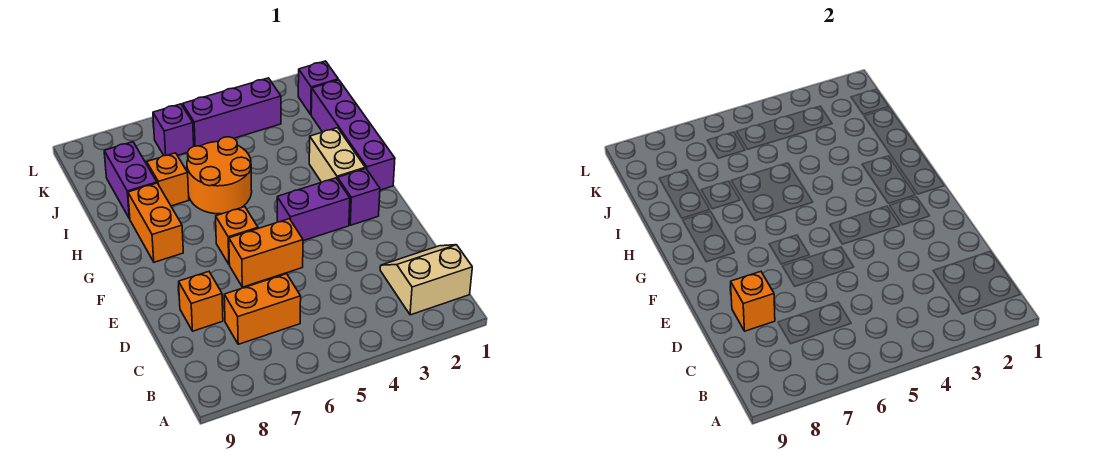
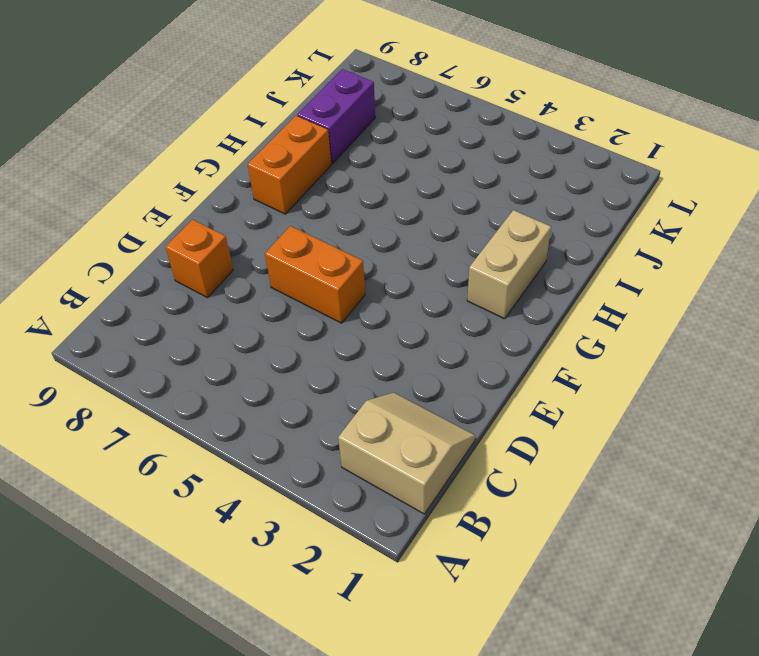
none -> orange 1x2 brick [224,274,301,344]
none -> purple 1x1 brick [338,168,380,225]
none -> purple 1x2 brick [277,178,350,241]

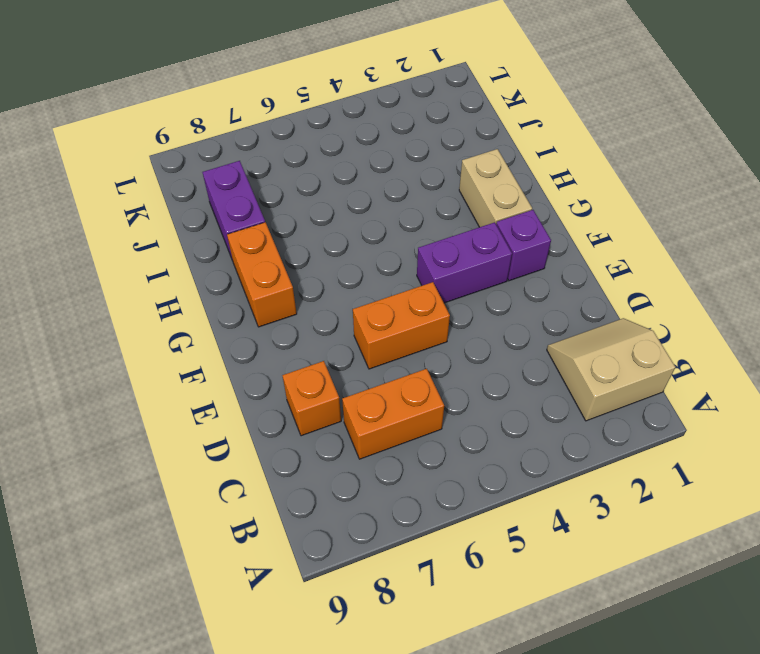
none -> orange 1x1 brick [216,207,258,265]
none -> purple 1x4 brick [311,80,395,190]
none -> orange 2x2 round brick [187,137,252,214]

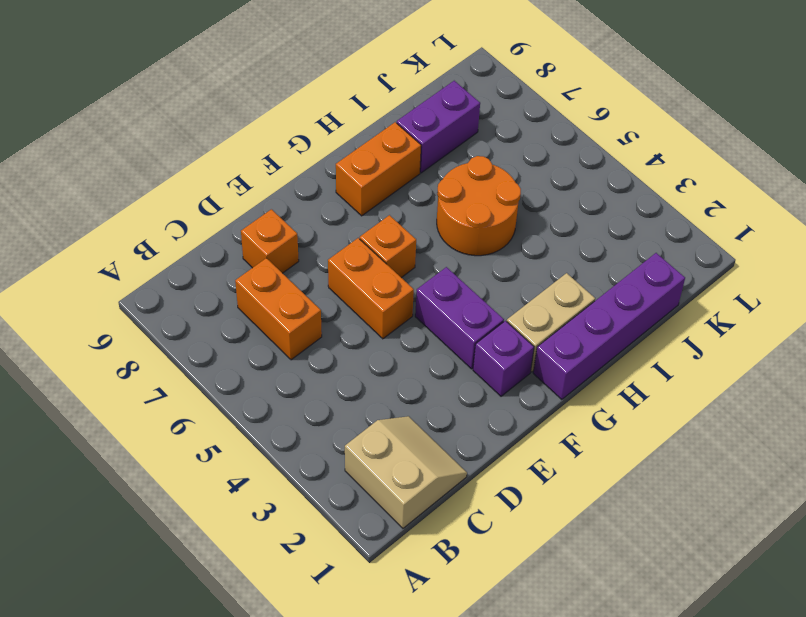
none -> orange 1x1 brick [147,153,189,206]
none -> purple 1x1 brick [298,61,338,114]
none -> purple 1x3 brick [183,78,281,146]

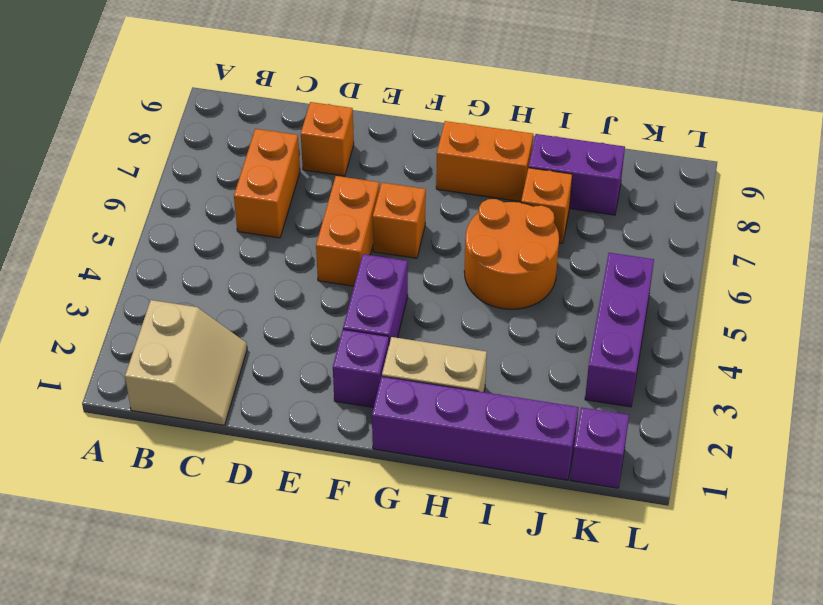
none -> purple 1x1 brick [153,104,194,156]
none -> orange 1x1 brick [731,272,775,331]

